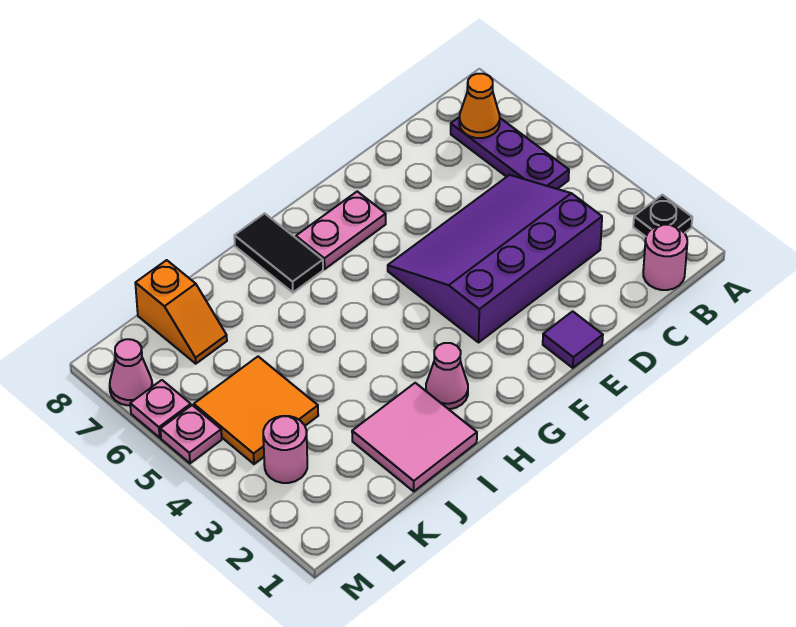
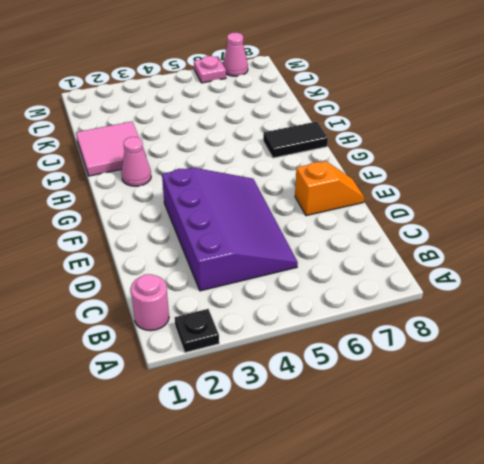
orange 1x2 slope [295,161,364,216] -> orange 1x2 slope turned to [135,260,227,364]
none -> purple 1x3 plate [451,117,569,189]
none -> purple 1x1 tile [543,311,603,368]
none -> pink 1x2 plate [296,191,386,269]

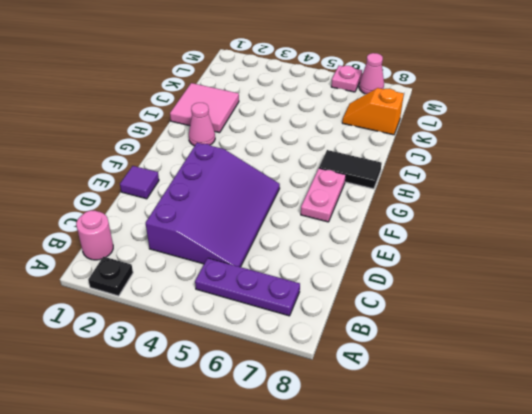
none -> orange 2x2 tile [194,357,318,464]
none -> pink 1x1 round brick [263,416,307,483]
none -> pink 1x1 plate [160,405,222,463]

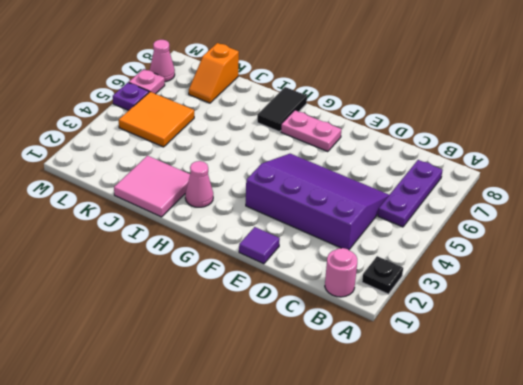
purple 1x1 plate [113,83,149,110] -> pink 1x1 plate [160,405,222,463]
none -> pink 1x1 round brick [263,416,307,483]
none -> orange 1x1 cone [459,74,500,138]

